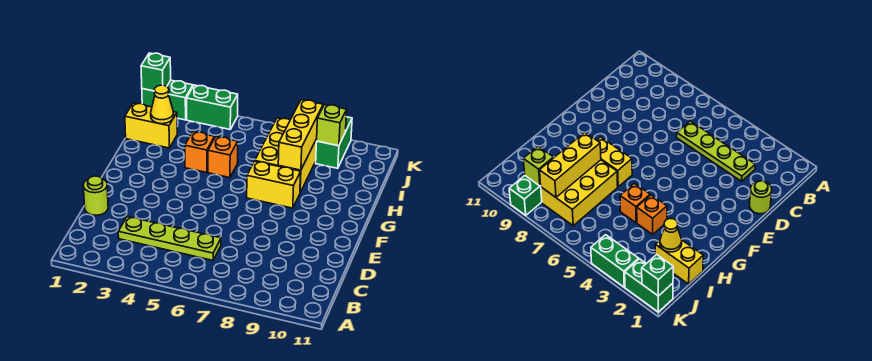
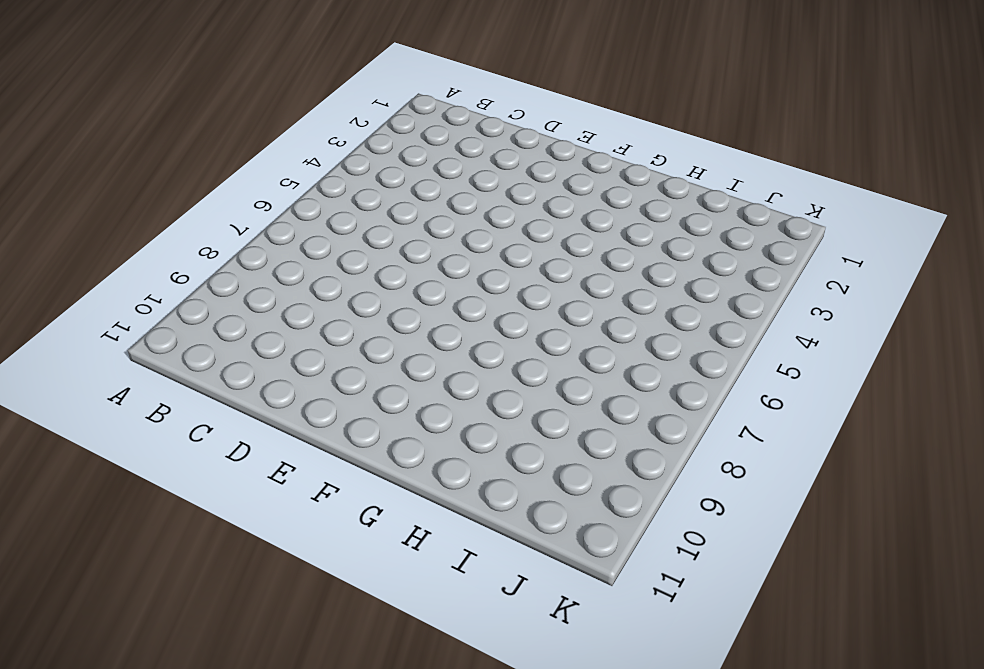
none -> lime 1x4 plate [118,217,221,260]
none -> lime 1x1 round brick [83,176,108,215]
none -> yellow 1x2 brick [247,161,301,208]

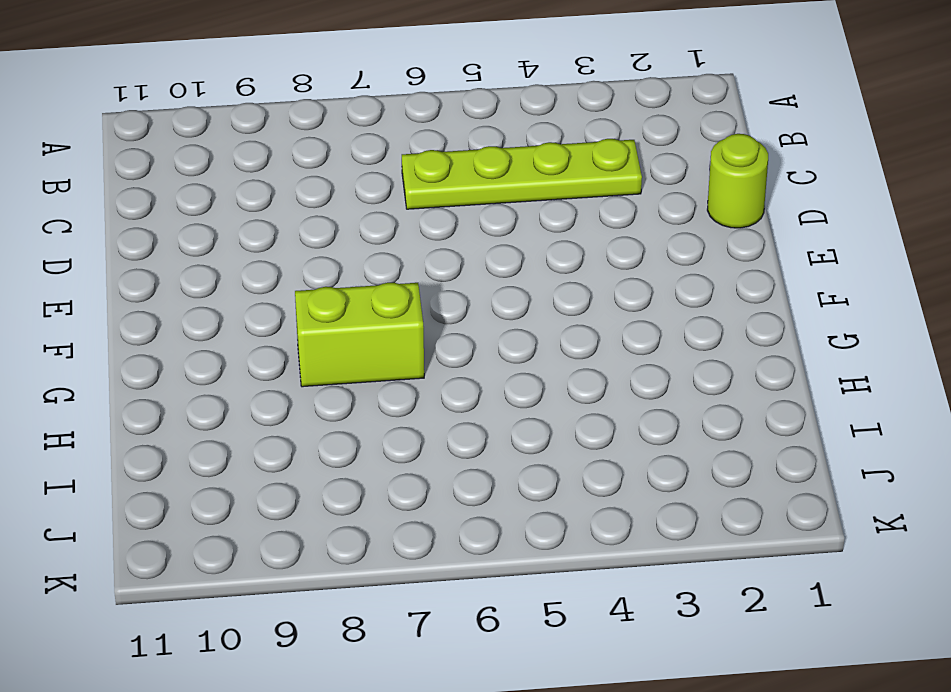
lime 1x2 brick [295,283,424,387] -> yellow 1x2 brick [247,161,301,208]
none -> orange 1x1 brick [185,132,215,173]
none -> orange 1x1 brick [208,137,238,178]
none -> yellow 2x3 brick [255,118,317,192]

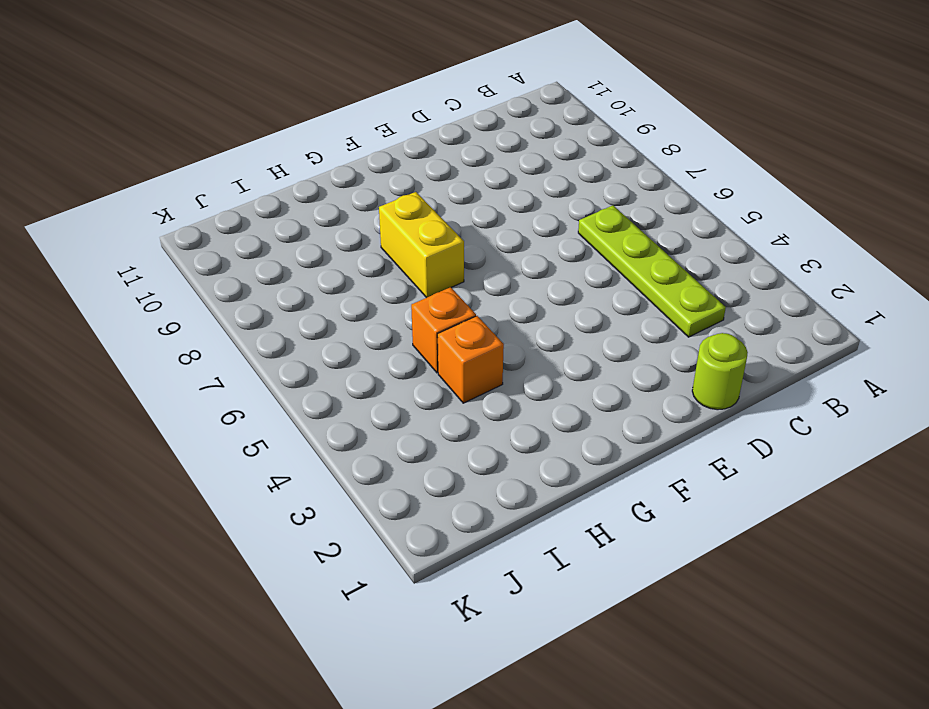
none -> yellow 2x3 brick [255,118,317,192]
none -> yellow 1x2 brick [125,103,177,148]
none -> green 1x2 brick [316,117,352,168]

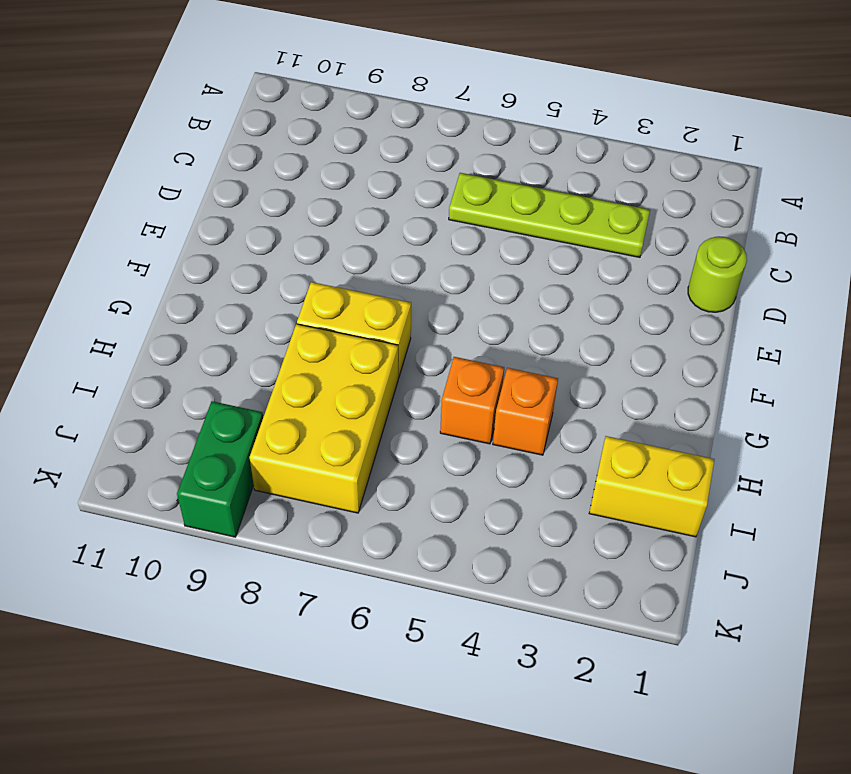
none -> green 1x2 brick [142,80,193,120]
none -> green 1x2 brick [186,85,238,129]
none -> yellow 1x3 brick [278,100,323,170]

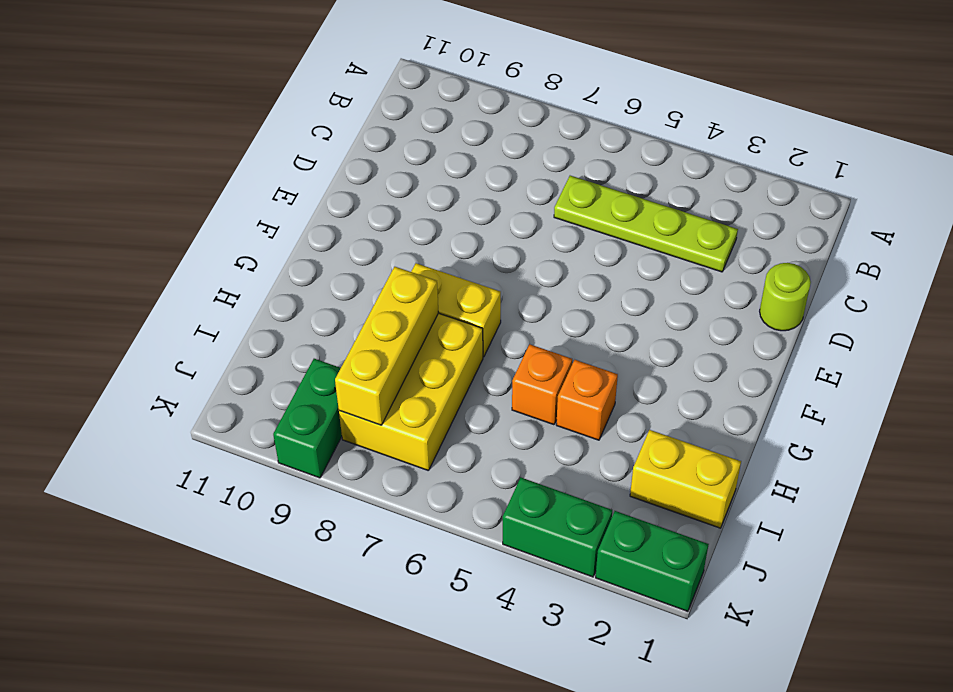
none -> yellow 1x1 cone [151,85,174,124]
none -> lime 1x1 brick [317,105,347,146]
none -> green 1x1 brick [141,53,171,91]

